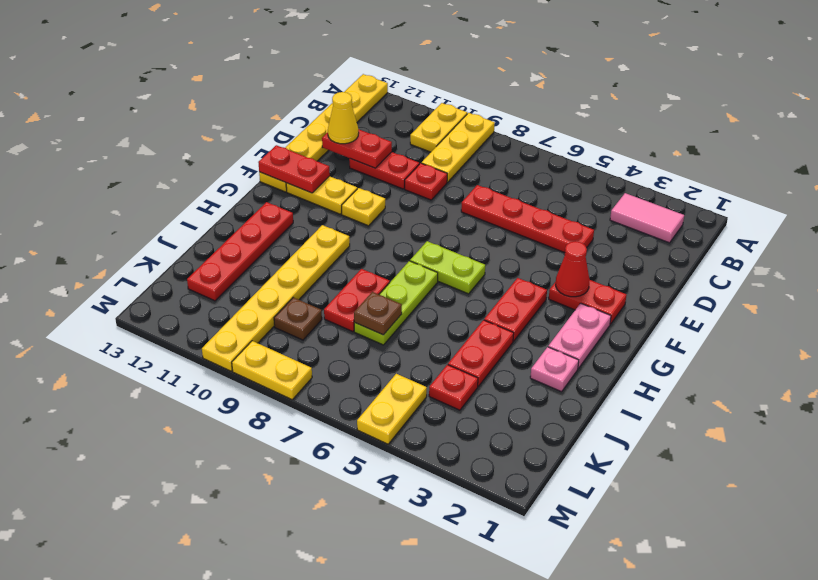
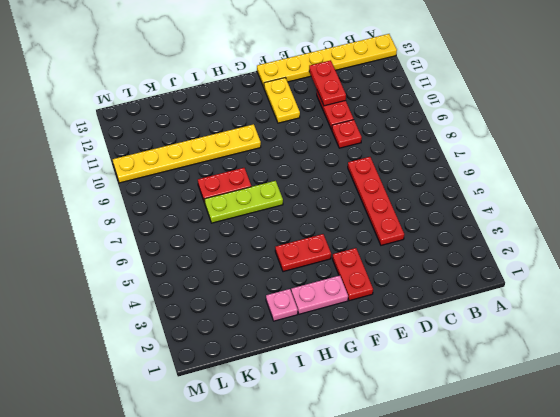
none -> yellow 1x3 plate [421,113,495,182]
none -> yellow 1x2 plate [410,103,467,152]
none -> pink 1x2 tile [610,193,684,243]

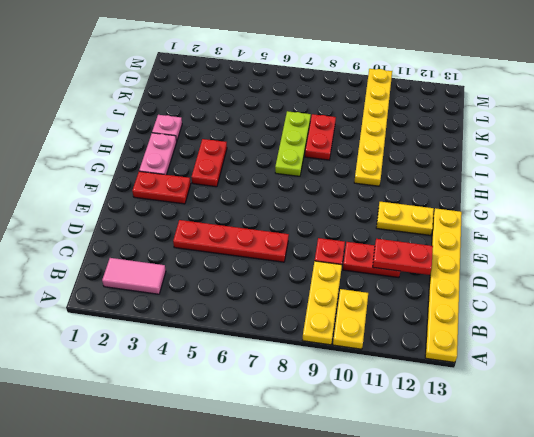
none -> yellow 1x1 plate [342,188,385,226]
none -> lime 1x2 plate [410,241,485,294]
none -> red 1x4 plate [187,202,293,301]

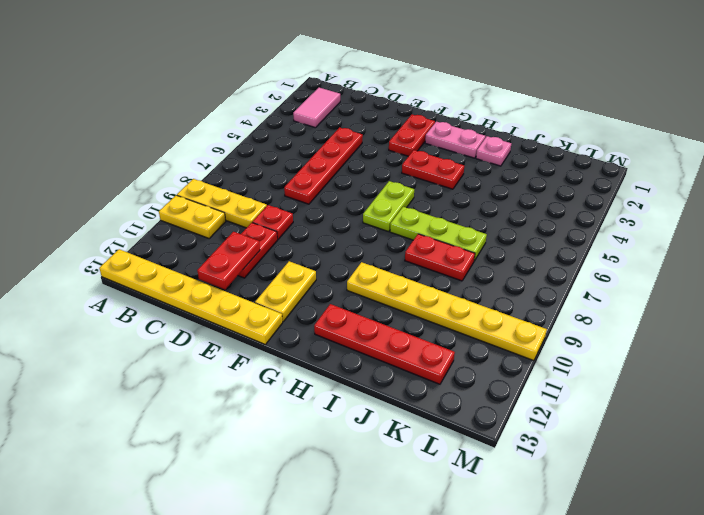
none -> yellow 1x1 plate [342,188,385,226]
none -> red 1x2 plate [448,320,514,386]
none -> red 1x1 plate [429,365,478,410]

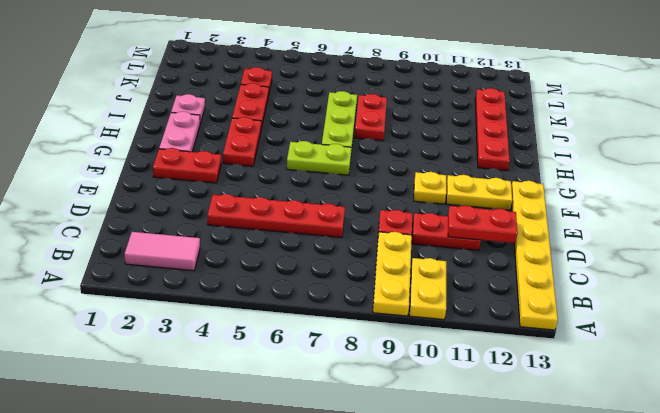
none -> yellow 1x6 plate [202,225,350,371]
none -> brown 1x1 plate [274,297,322,340]
none -> yellow 1x2 plate [357,374,427,444]

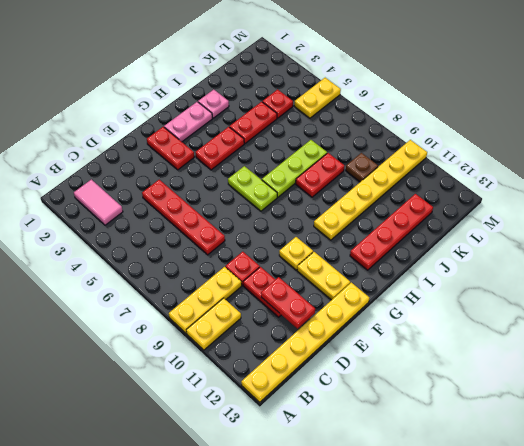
none -> yellow 1x2 plate [232,341,312,399]
none -> red 1x1 cone [556,241,589,297]
none -> red 1x2 plate [258,145,330,193]

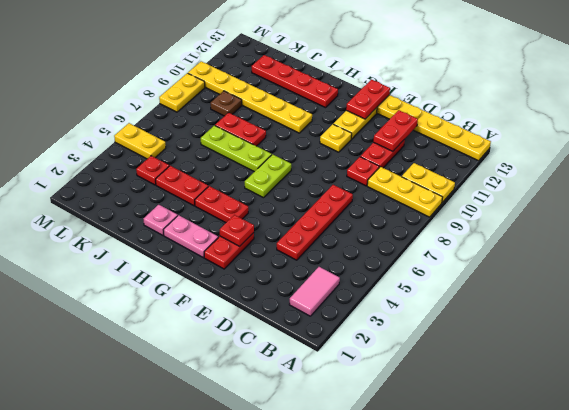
red 1x1 plate [220,215,254,246] -> red 1x1 cone [556,241,589,297]
none -> brown 1x1 plate [354,292,402,335]
none -> yellow 1x1 cone [328,92,359,144]

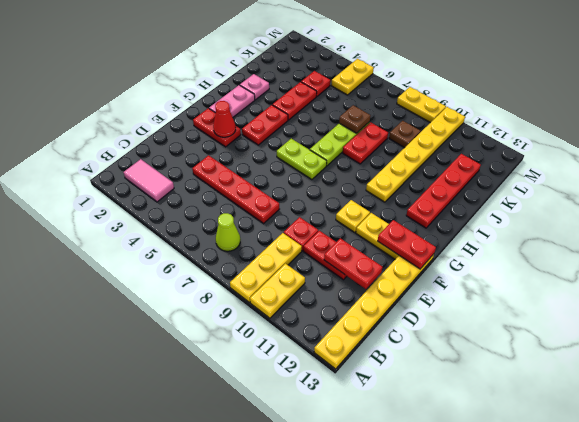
lime 1x1 cone [216,213,240,251] -> none
none -> yellow 1x1 cone [328,92,359,144]

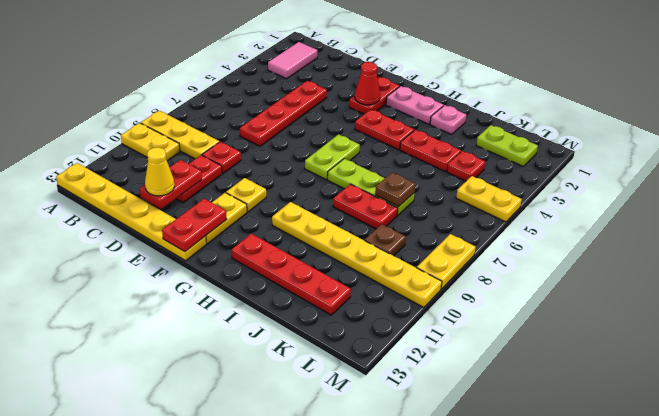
lime 1x2 plate [476,125,538,167] -> none

